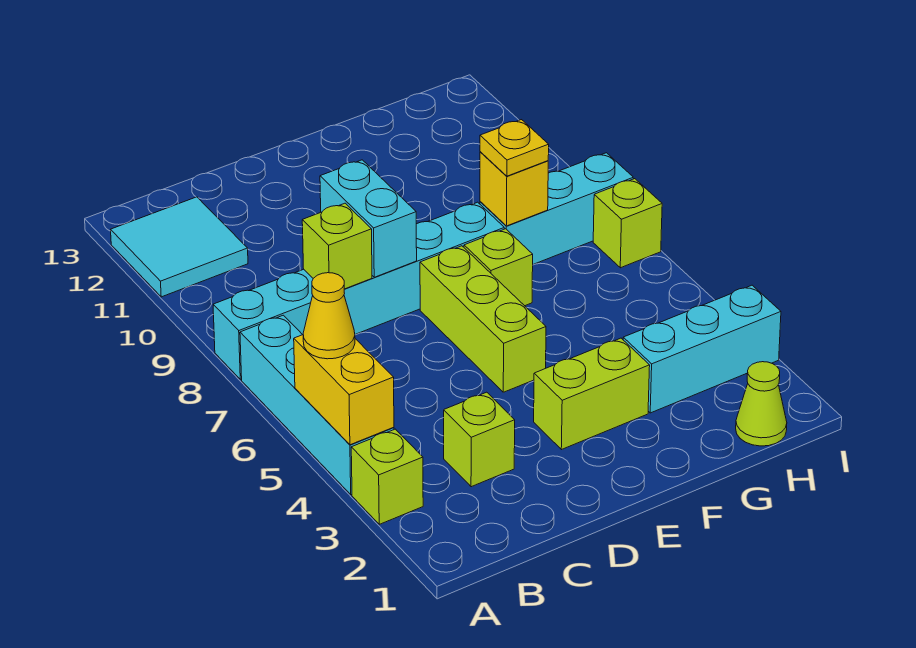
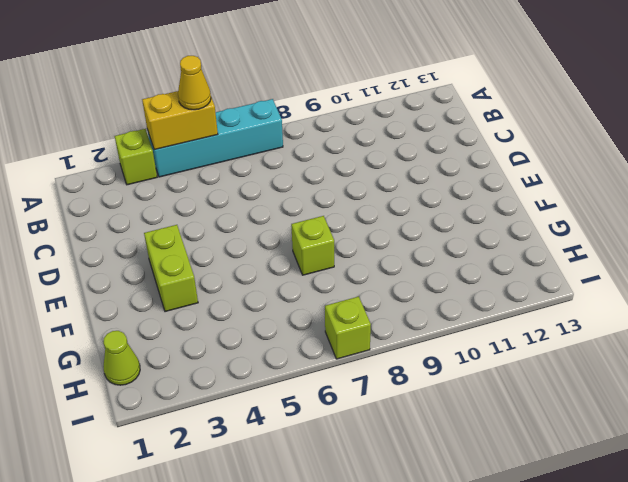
none -> cyan 1x6 brick [213,202,504,379]
none -> cyan 2x2 tile [111,197,248,297]
none -> lime 1x1 brick [444,392,515,487]

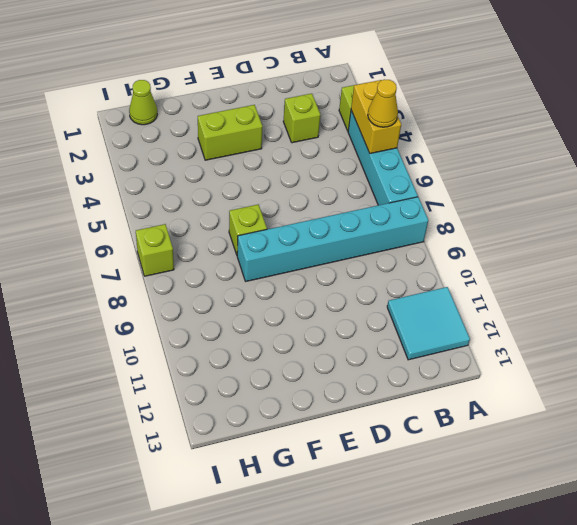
none -> lime 1x3 brick [420,246,546,392]
none -> cyan 1x3 brick [623,285,781,413]
none -> cyan 1x3 brick [480,153,633,264]

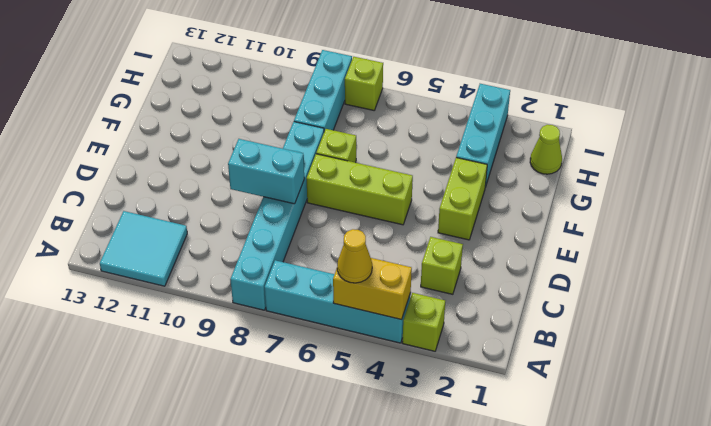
none -> lime 1x1 brick [302,203,372,289]
none -> yellow 1x1 brick [480,152,548,226]
none -> yellow 1x1 plate [480,120,549,176]

